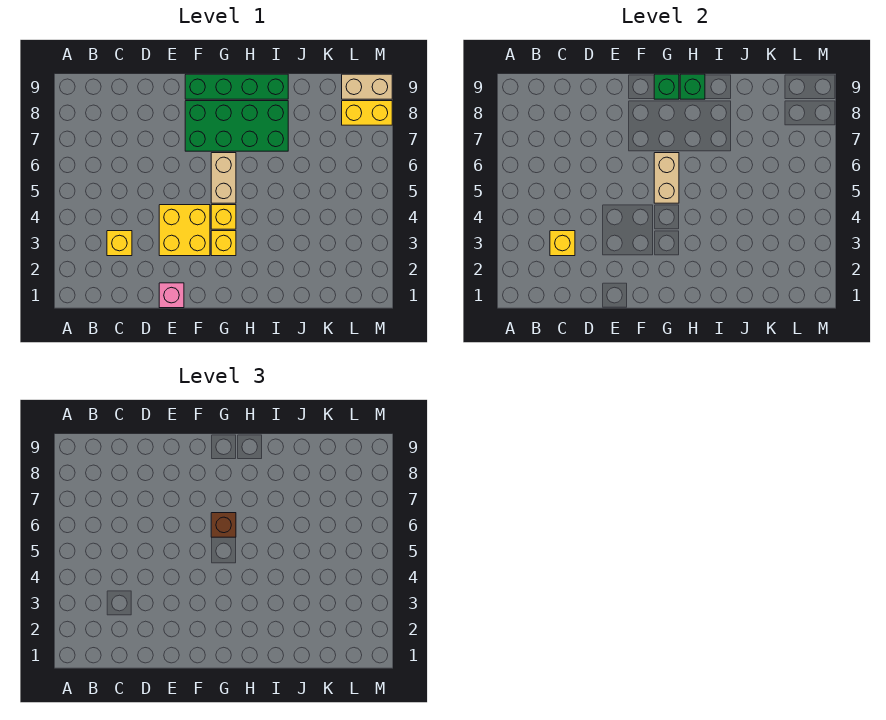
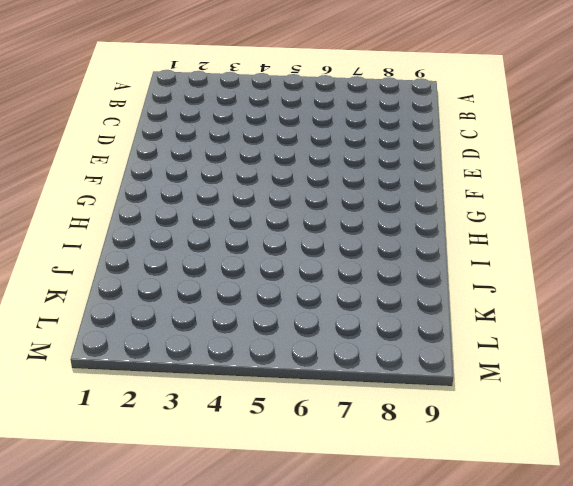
none -> yellow 1x1 brick [107,231,132,256]
none -> pink 1x1 brick [159,283,184,308]
none -> yellow 2x2 brick [159,205,210,256]

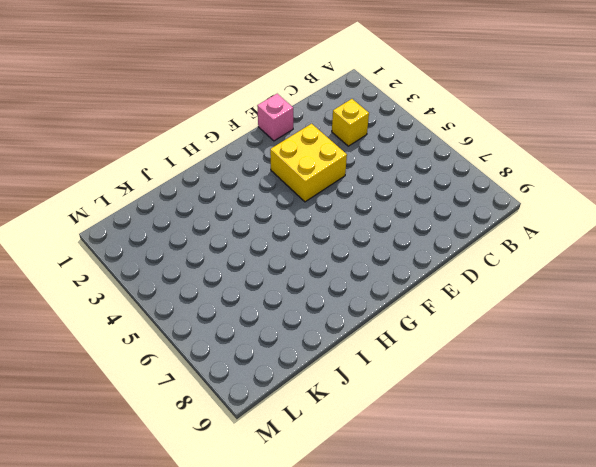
none -> green 2x4 brick [185,101,288,151]
none -> green 1x4 brick [185,74,288,99]
none -> yellow 1x1 brick [211,231,236,256]

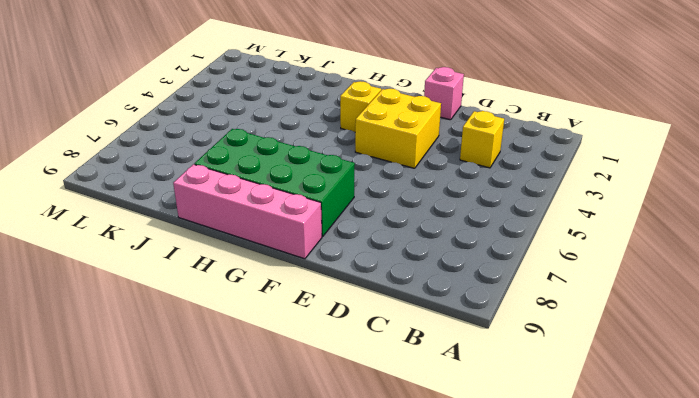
pink 1x4 brick [173,164,322,259] -> green 1x4 brick [185,74,288,99]
none -> yellow 1x1 brick [211,205,236,229]
none -> tan 1x2 brick [211,153,236,203]
none -> yellow 1x2 brick [342,101,392,125]

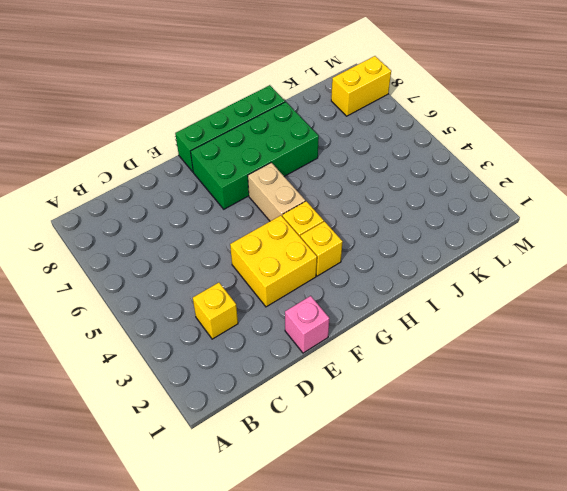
none -> tan 1x2 brick [342,74,392,99]
none -> yellow 1x1 brick [550,231,575,256]
none -> tan 1x2 brick [654,153,679,203]

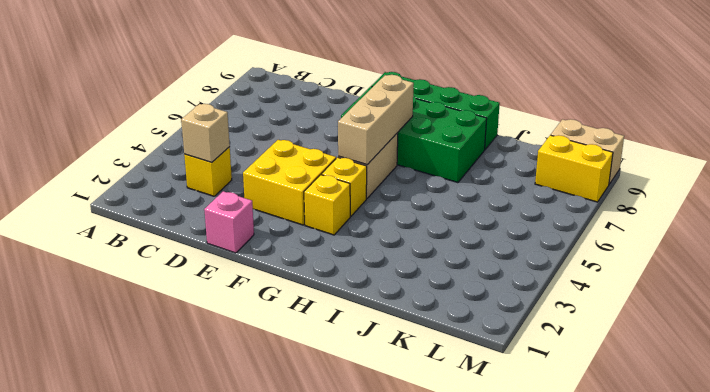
tan 1x1 brick [181,104,230,163] -> yellow 1x1 brick [550,231,575,256]
tan 1x3 brick [338,75,414,165] -> tan 1x2 brick [654,153,679,203]
none -> green 1x1 brick [654,74,679,99]
none -> green 1x1 brick [680,74,705,99]
none -> brown 1x1 brick [211,513,236,537]

